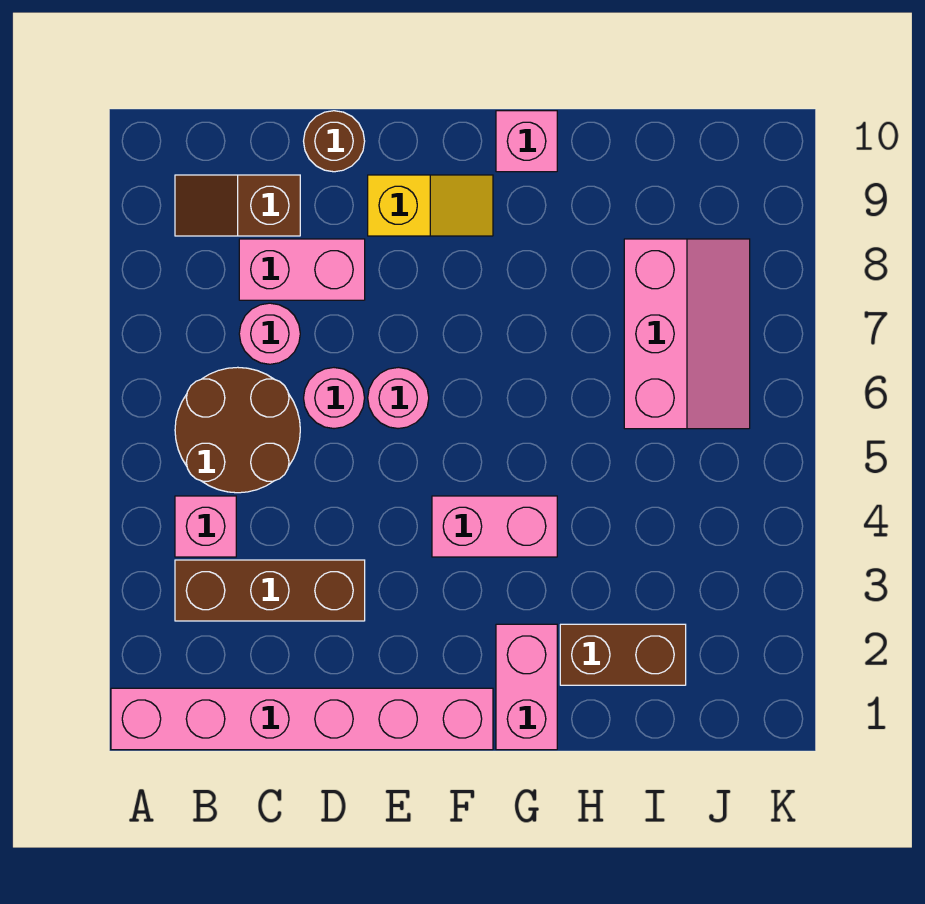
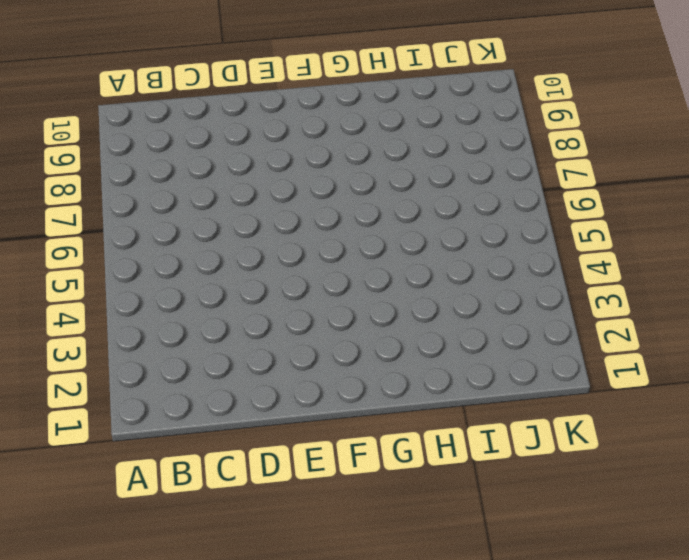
none -> pink 1x6 brick [111,688,493,750]
none -> brown 1x3 brick [175,560,365,621]
none -> pink 1x1 brick [175,496,236,557]

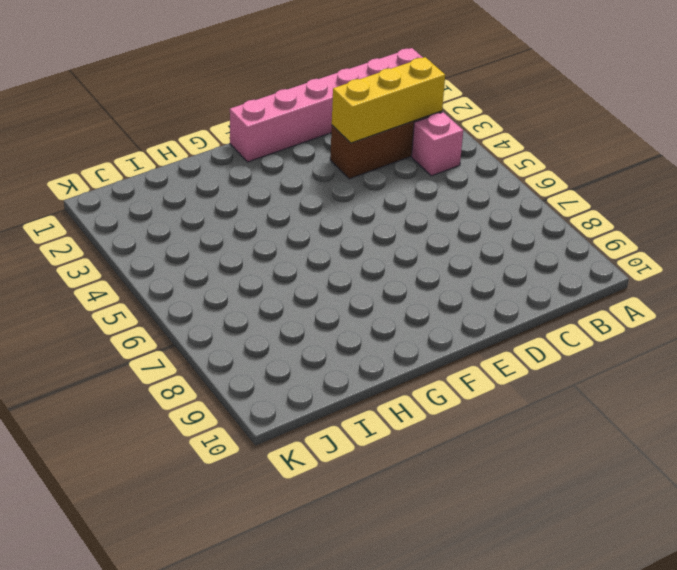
yellow 1x3 brick [332,57,445,143] -> none
none -> brown 2x2 round brick [175,367,300,493]
none -> brown 1x2 slope [175,175,300,236]
none -> pink 1x1 round brick [239,303,300,364]

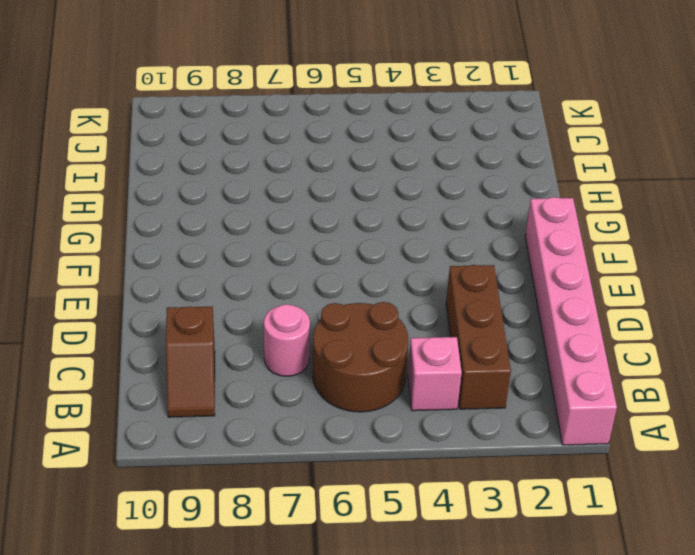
none -> pink 1x2 brick [239,239,365,300]
none -> pink 1x1 round brick [304,368,365,429]
none -> brown 1x1 round brick [304,111,365,172]

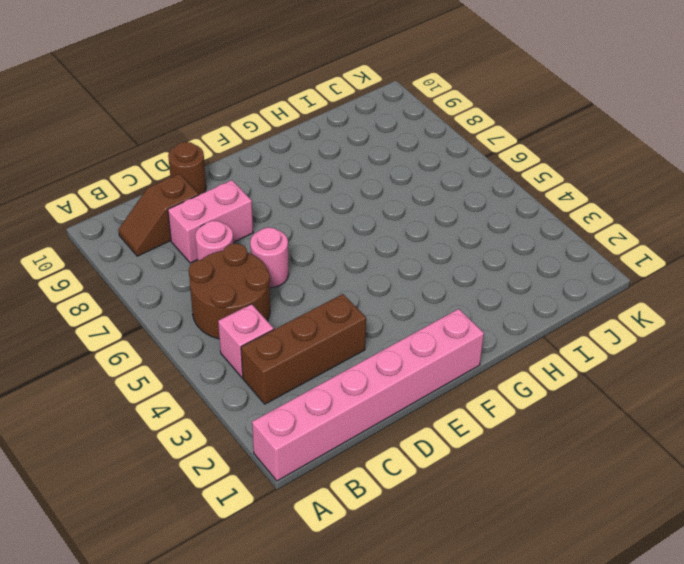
none -> pink 1x1 round brick [368,367,429,429]
none -> yellow 1x2 slope [368,175,493,236]
none -> pink 1x2 brick [432,496,557,557]

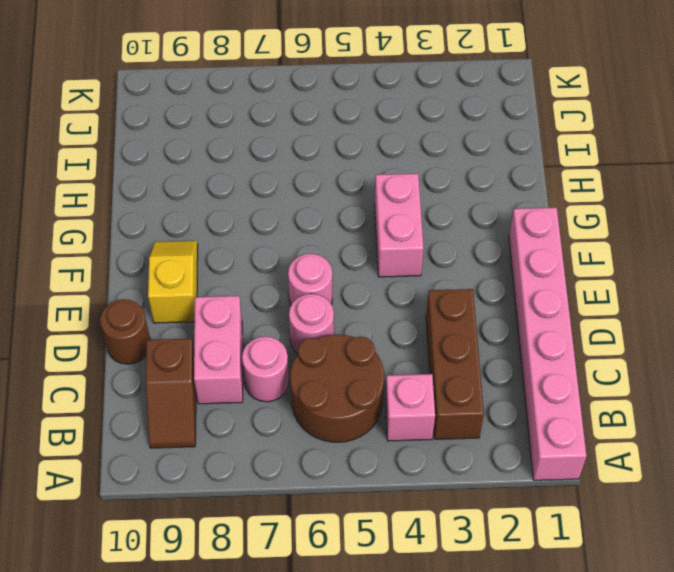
none -> pink 1x2 brick [496,624,557,750]
none -> pink 1x1 brick [496,111,557,172]
none -> brown 1x2 brick [560,624,686,685]

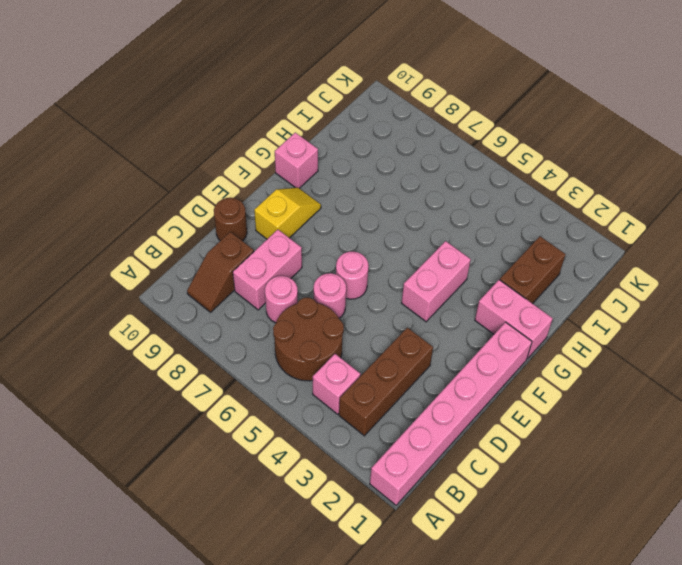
none -> pink 2x3 slope [624,239,750,429]

